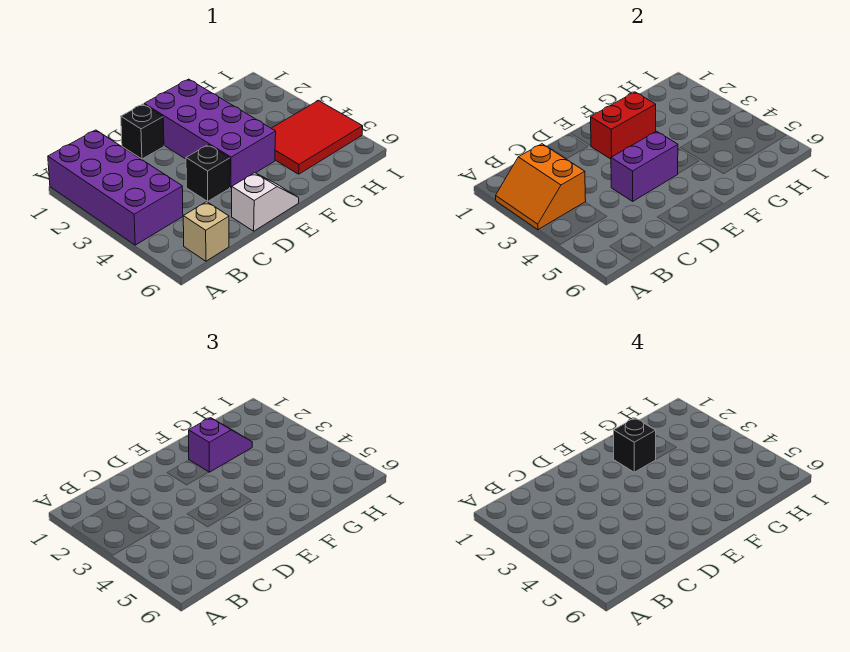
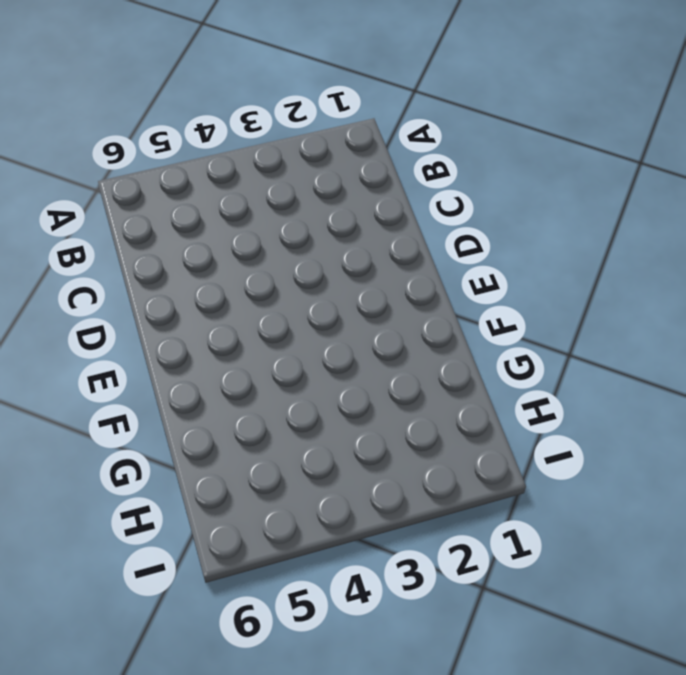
none -> purple 2x4 brick [48,130,183,245]
none -> tan 1x1 brick [183,202,229,261]
none -> black 1x1 brick [121,104,164,159]

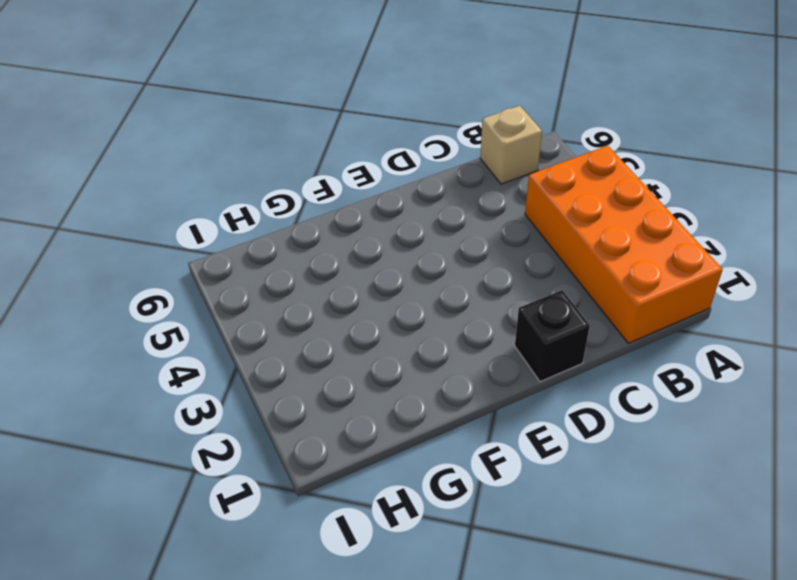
orange 2x4 brick [525,146,723,343] -> purple 2x4 brick [48,130,183,245]
none -> black 1x1 brick [186,145,230,201]
none -> white 1x2 slope [232,173,299,231]
none -> purple 2x4 brick [144,79,276,187]

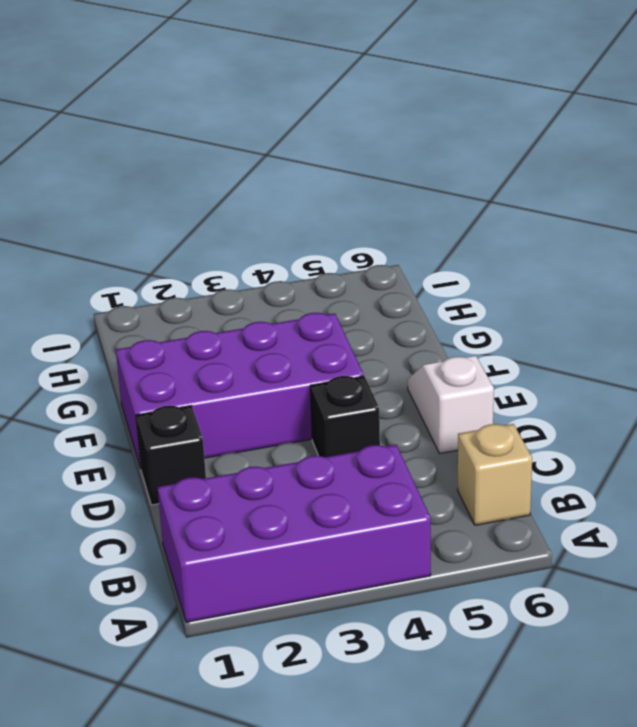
none -> red 2x3 tile [271,101,363,174]
none -> orange 2x2 slope [496,144,586,230]
none -> purple 1x2 brick [611,131,678,201]

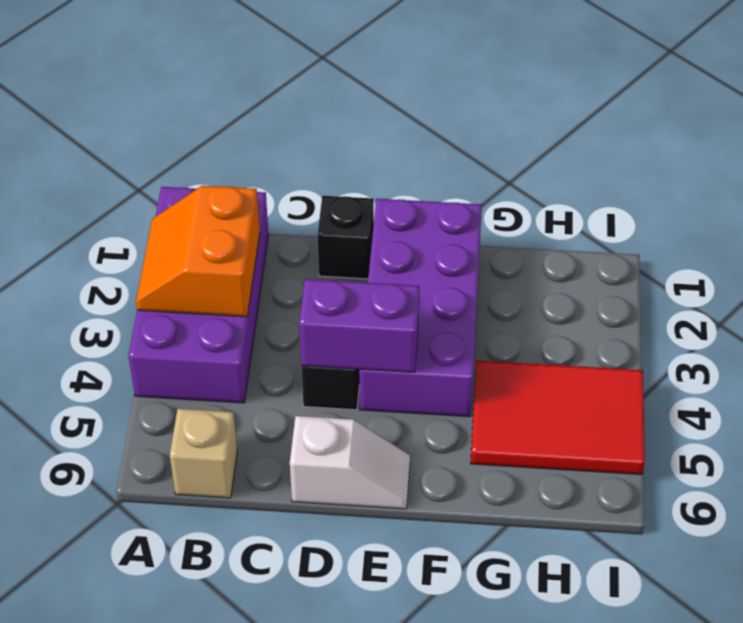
none -> red 1x2 brick [591,92,656,159]
none -> purple 1x2 slope [189,418,252,472]
none -> black 1x1 brick [614,418,656,472]

